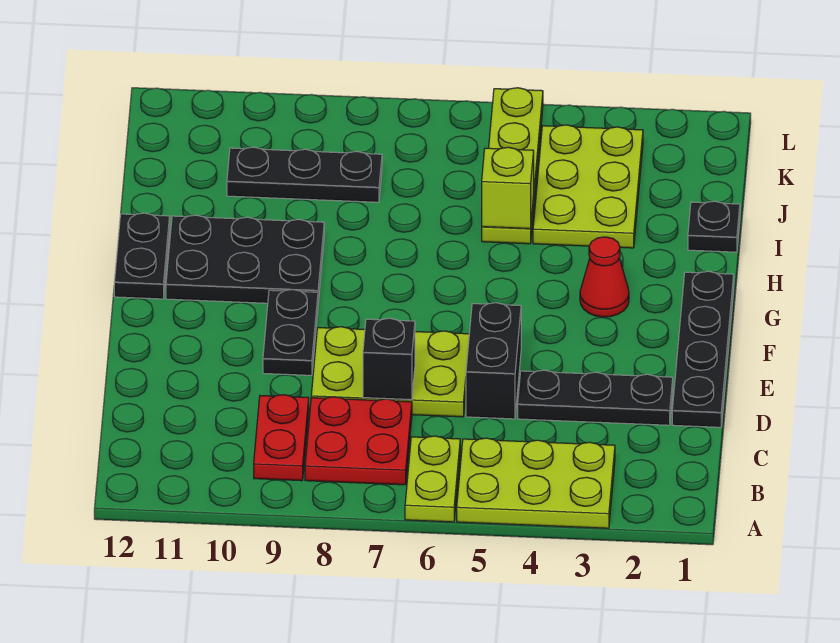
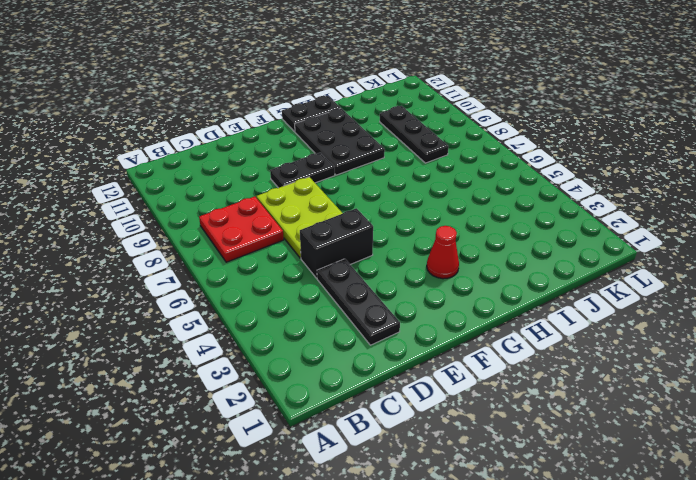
none -> lime 2x3 plate [457,438,615,528]
none -> lime 1x2 plate [405,436,460,522]
none -> red 1x2 plate [254,395,309,481]

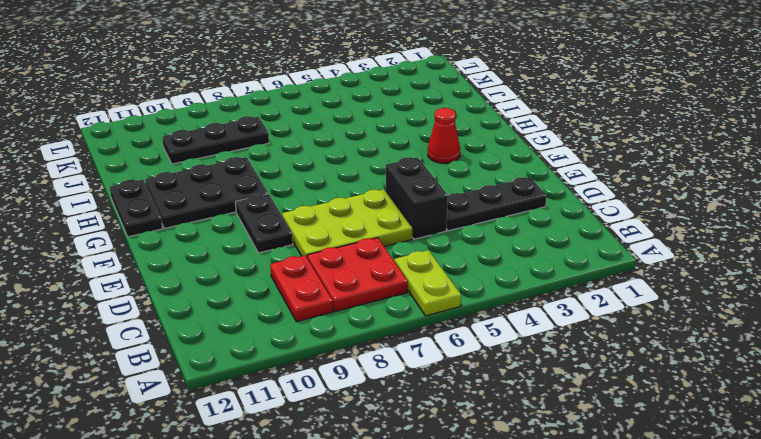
none -> lime 2x3 plate [457,438,615,528]
none -> black 1x4 plate [672,271,734,427]
none -> black 1x1 plate [688,201,740,252]

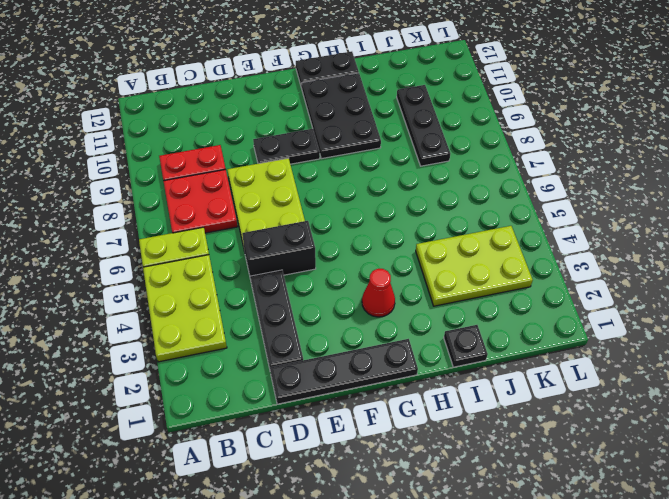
none -> lime 1x4 plate [482,88,543,244]
none -> black 1x1 brick [363,318,415,400]
none -> lime 1x1 brick [482,147,534,229]

